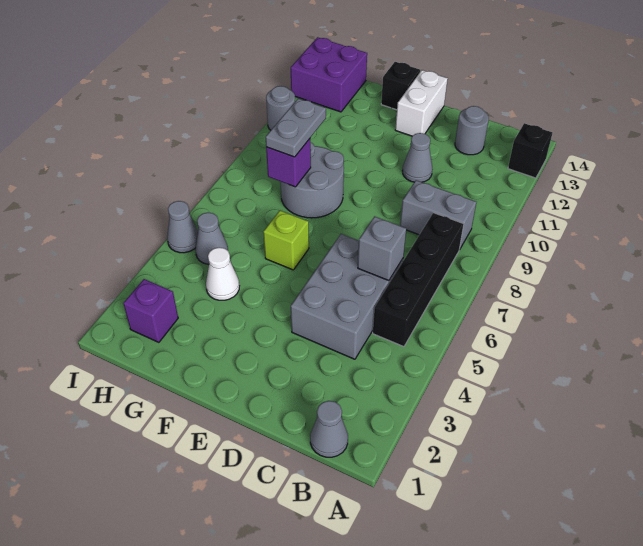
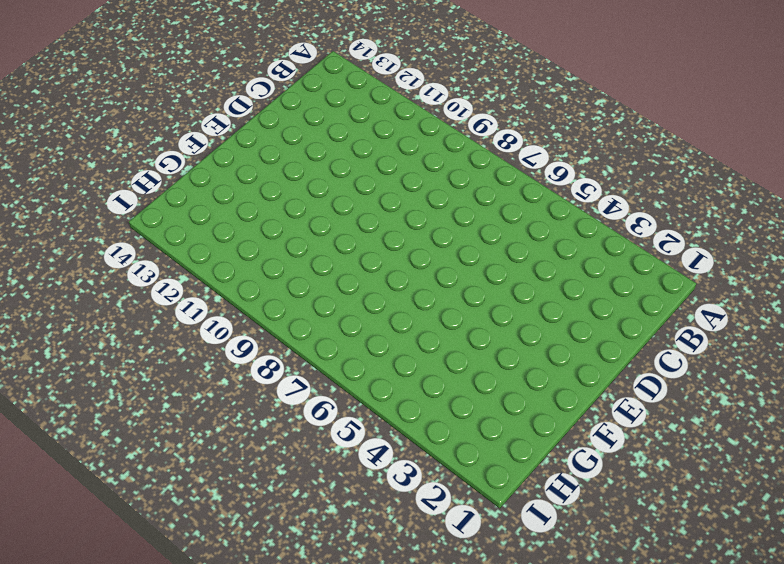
none -> black 1x1 brick [508,123,552,178]
none -> grey 1x1 cone [310,401,348,457]
none -> black 1x4 brick [373,213,464,347]

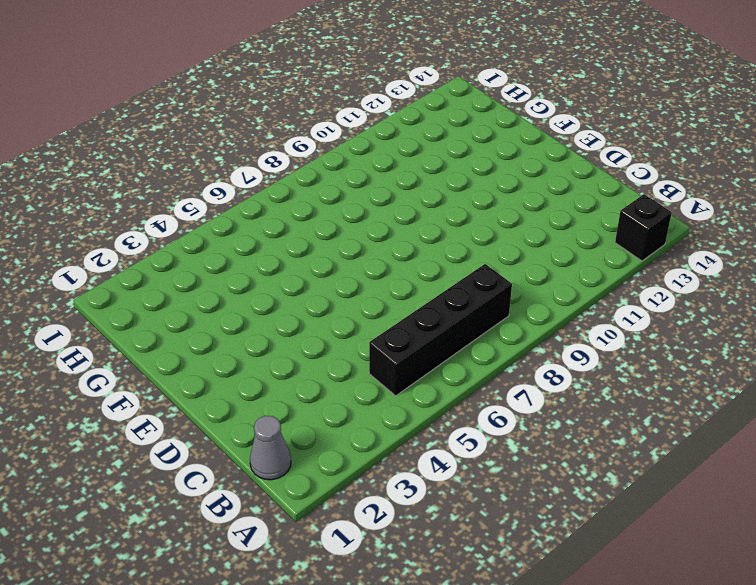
none -> grey 1x2 brick [400,180,476,250]
none -> grey 2x3 brick [291,234,403,359]
none -> grey 1x1 round brick [455,106,489,155]

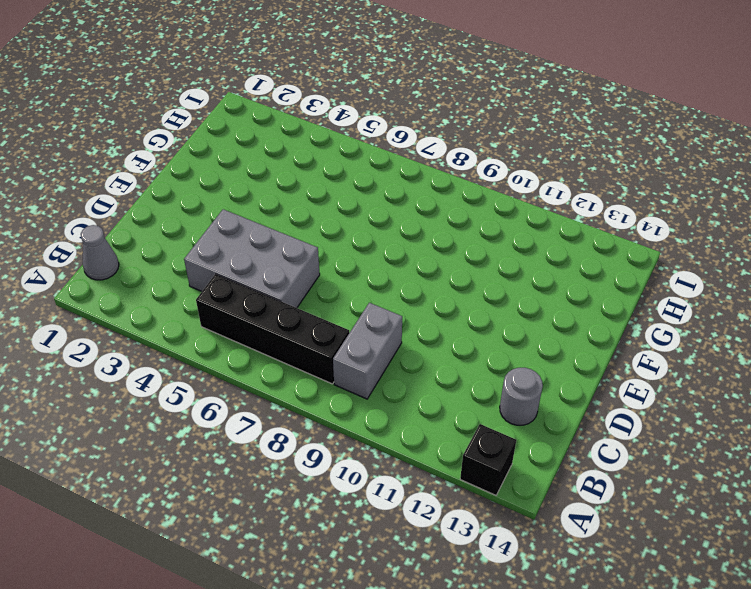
none -> grey 1x1 cone [402,133,432,182]
none -> white 1x2 brick [395,70,448,136]
none -> lime 1x1 brick [263,210,309,270]

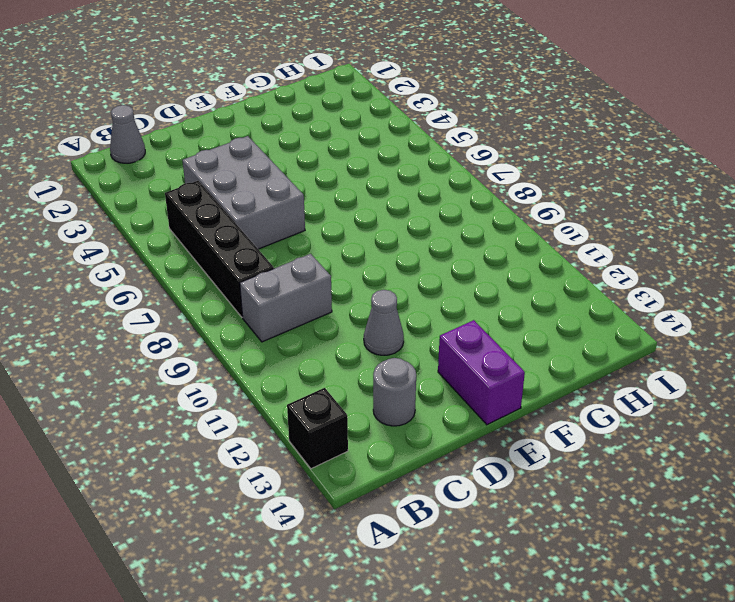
purple 1x2 brick [438,320,525,425] -> white 1x2 brick [395,70,448,136]
none -> lime 1x1 brick [263,210,309,270]
none -> grey 2x2 round brick [280,142,344,218]
none -> black 1x1 brick [381,62,420,110]

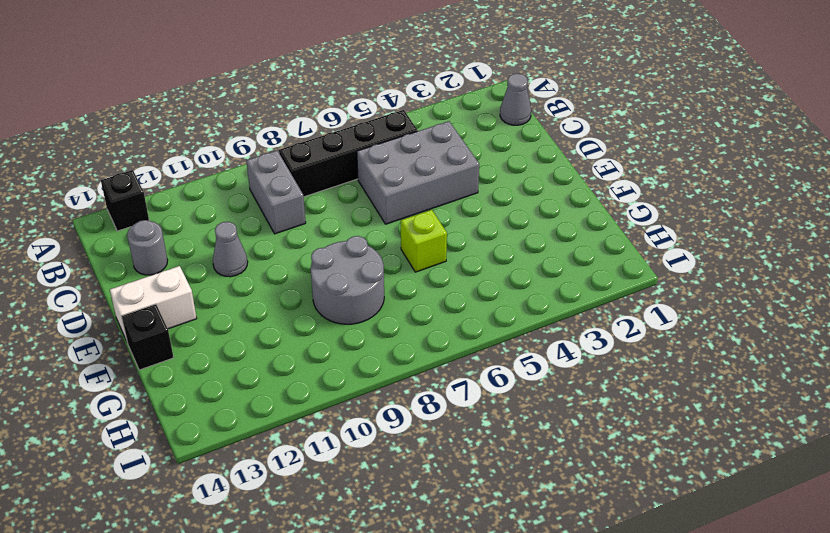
none -> white 1x1 cone [206,247,239,300]
none -> purple 1x1 brick [123,279,178,342]
none -> grey 1x1 cone [195,213,228,264]

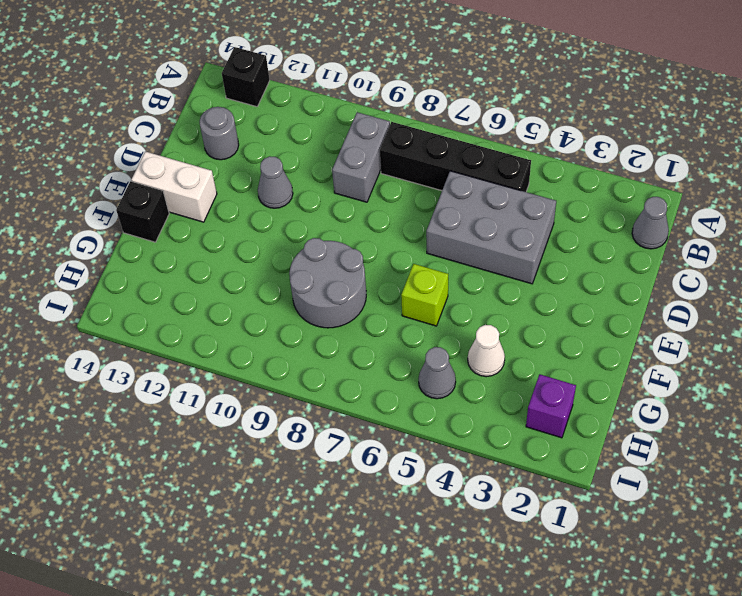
none -> purple 2x2 brick [291,37,367,112]
none -> grey 1x1 cone [167,201,198,253]
none -> grey 1x1 round brick [266,86,295,130]

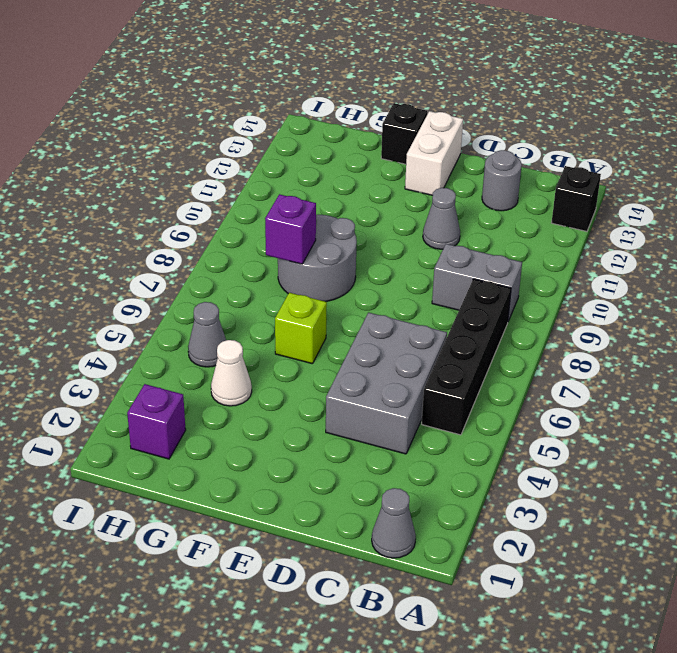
none -> purple 2x2 brick [291,37,367,112]
none -> grey 1x1 cone [167,201,198,253]
none -> grey 1x1 round brick [266,86,295,130]

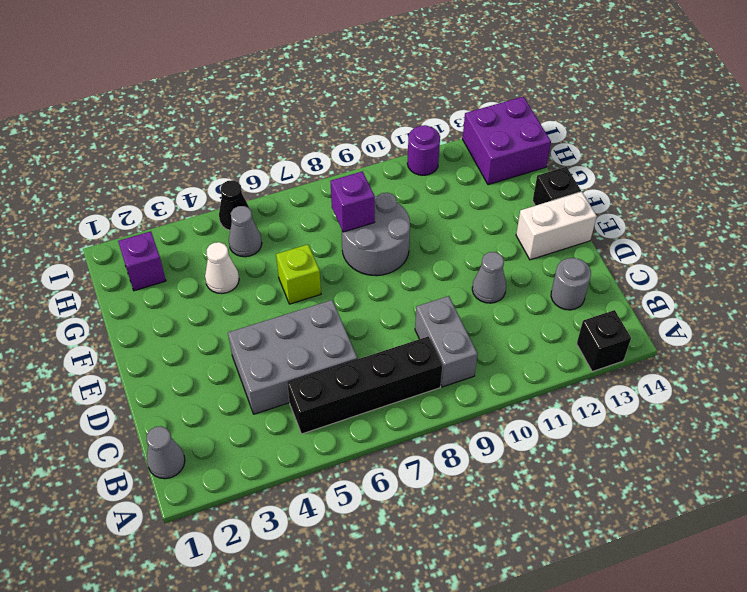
black 1x1 cone [219,180,250,230] -> grey 1x1 cone [167,201,198,253]
purple 1x1 round brick [407,125,440,175] -> grey 1x1 round brick [266,86,295,130]
none -> grey 1x1 brick [358,216,406,281]
none -> grey 1x2 plate [266,98,326,157]

